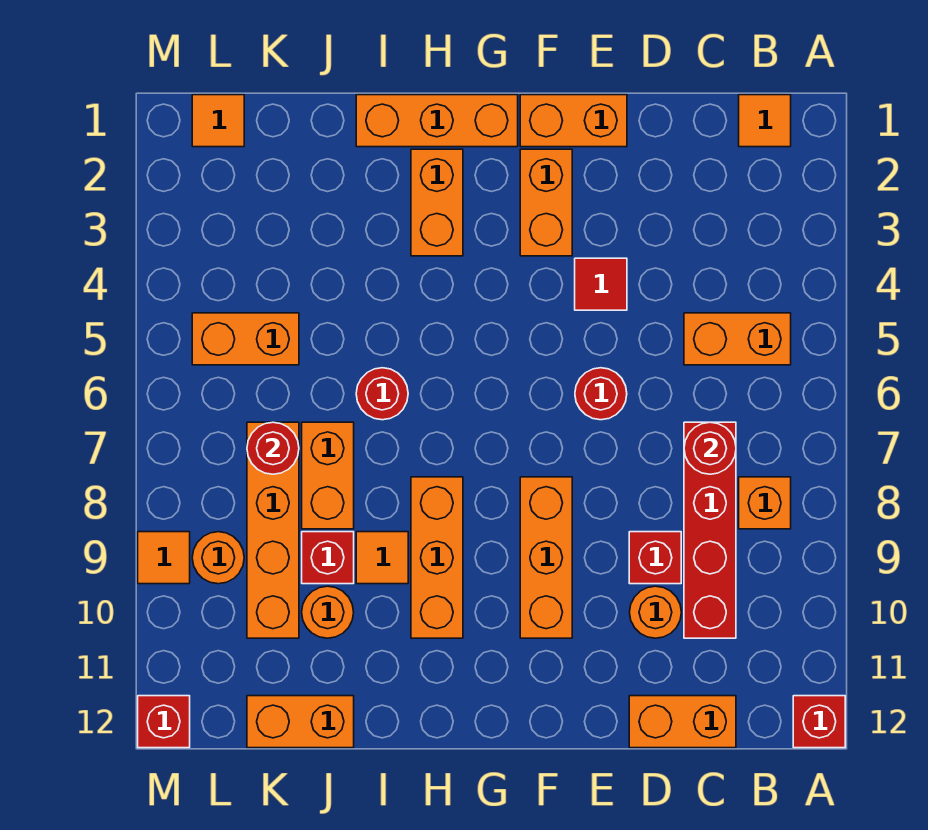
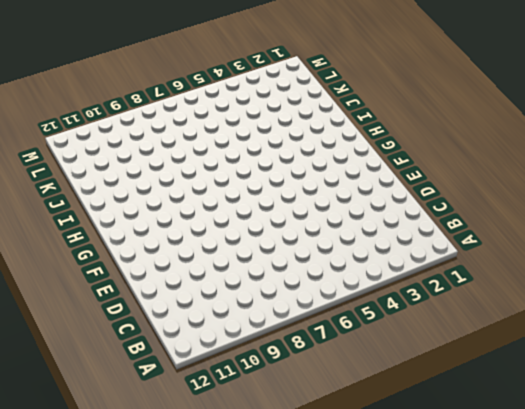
none -> red 1x1 brick [793,696,845,748]
none -> orange 1x1 tile [739,95,791,147]
none -> orange 1x2 brick [684,313,791,365]
none -> orange 1x1 brick [739,477,791,529]

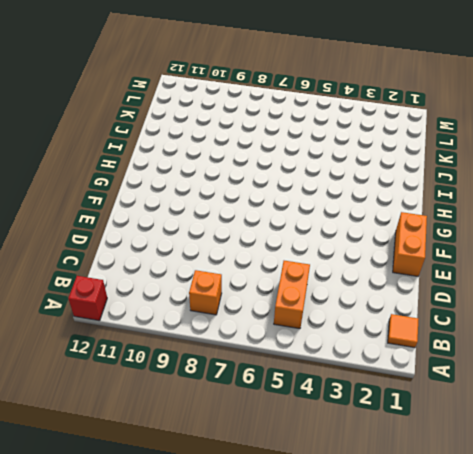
none -> red 1x4 brick [684,422,736,638]
none -> orange 1x2 brick [629,696,736,748]
none -> red 1x1 brick [629,532,681,584]
none -> orange 1x1 round brick [630,586,681,638]

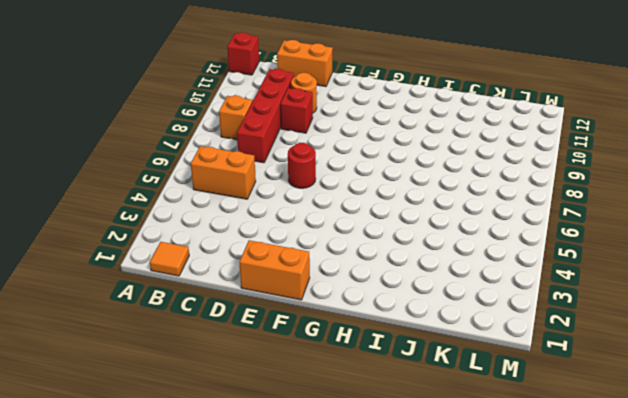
none -> red 1x1 tile [575,258,627,310]
none -> orange 1x2 brick [520,149,572,256]
none -> orange 1x3 brick [520,477,572,638]
none -> orange 1x3 brick [356,95,518,147]

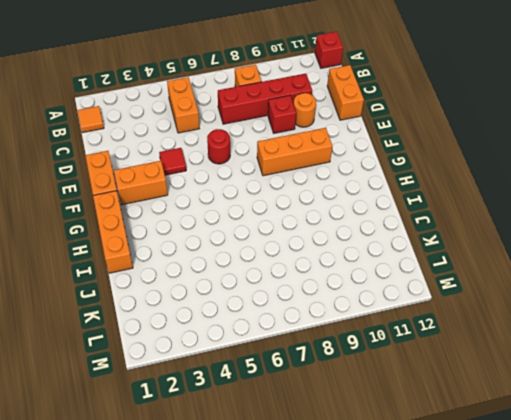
none -> orange 1x2 brick [411,149,463,256]
none -> orange 1x3 brick [411,477,463,638]
none -> red 1x1 round brick [356,368,408,420]
none -> orange 1x1 tile [356,532,408,584]

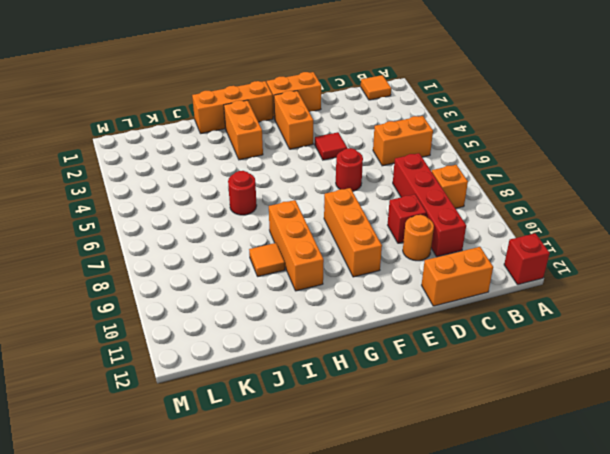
none -> orange 1x2 brick [302,422,354,529]
none -> red 1x1 brick [302,532,354,584]
none -> orange 1x1 round brick [302,586,354,638]
none -> orange 1x2 brick [247,696,354,748]

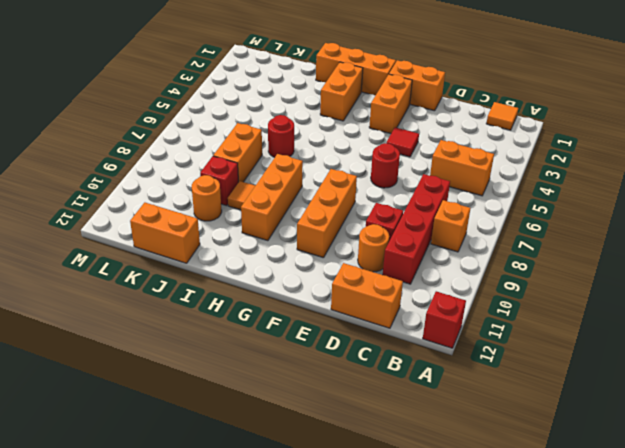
none -> orange 1x2 brick [192,313,299,365]
none -> orange 1x4 brick [247,422,299,638]
none -> orange 1x1 tile [192,95,244,147]
none -> orange 1x1 round brick [192,532,244,584]

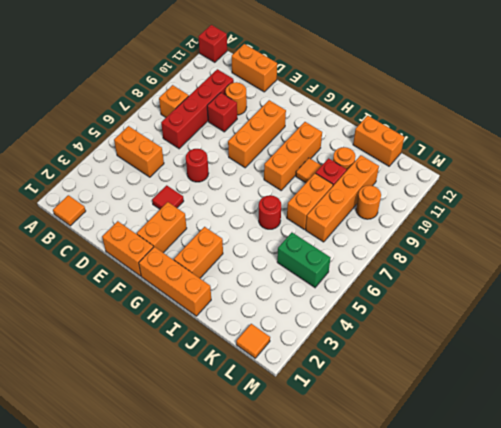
green 1x2 brick [277,233,331,287] -> orange 1x2 brick [192,313,299,365]
none -> orange 1x1 tile [138,532,190,584]
none -> red 1x1 brick [138,696,190,748]
none -> red 1x1 round brick [684,422,736,474]
none -> red 1x1 round brick [247,422,299,474]

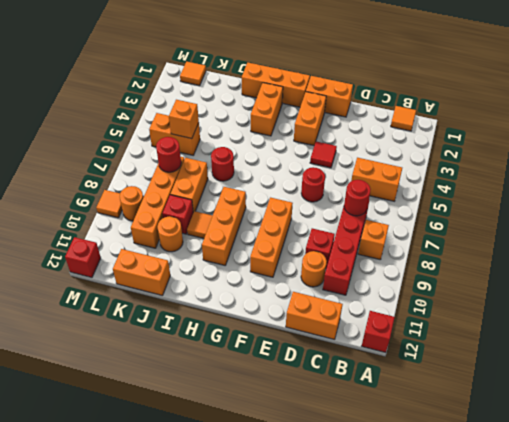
orange 1x1 brick [169,100,199,139] -> none

